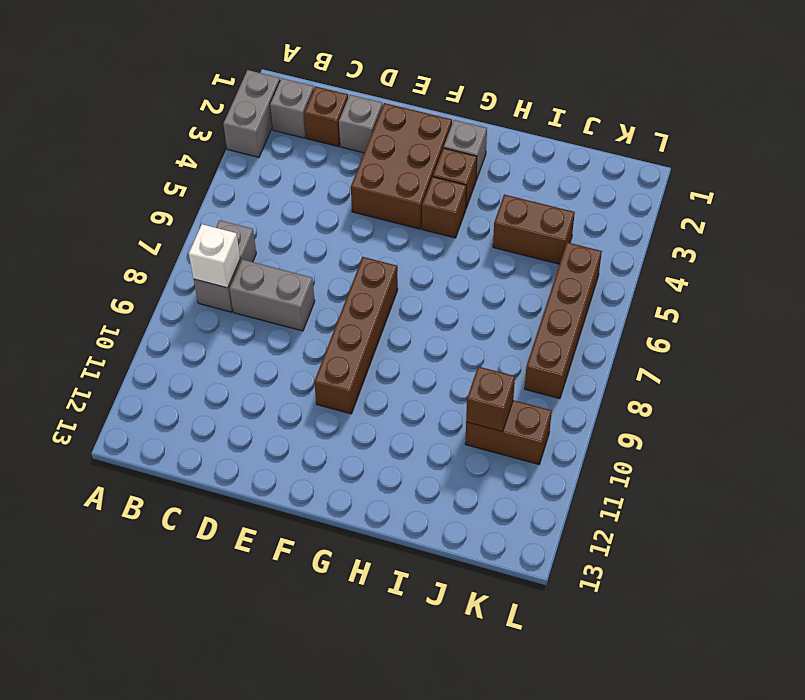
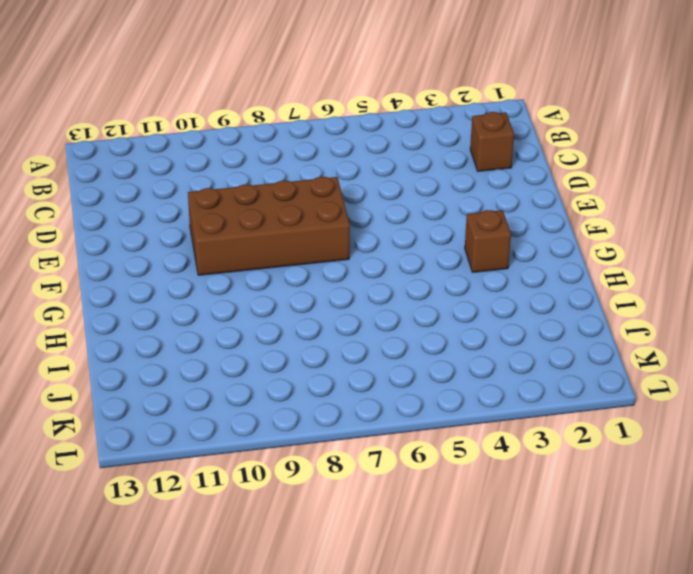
brown 2x4 brick [188,177,350,275] -> brown 1x4 brick [314,257,398,414]
none -> grey 1x2 brick [223,70,280,157]
none -> grey 1x1 brick [270,78,314,138]
none -> grey 1x2 brick [194,220,256,312]

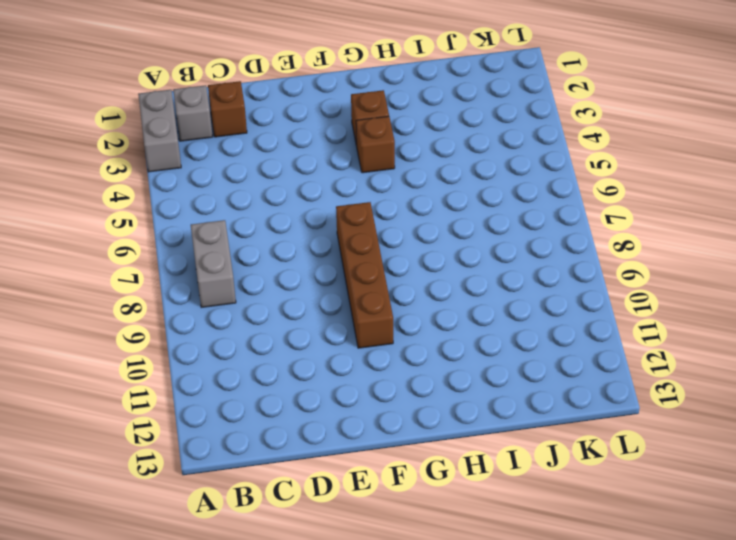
none -> grey 1x2 brick [230,259,315,331]
none -> grey 1x1 brick [339,95,383,153]
none -> brown 2x3 brick [351,103,452,229]

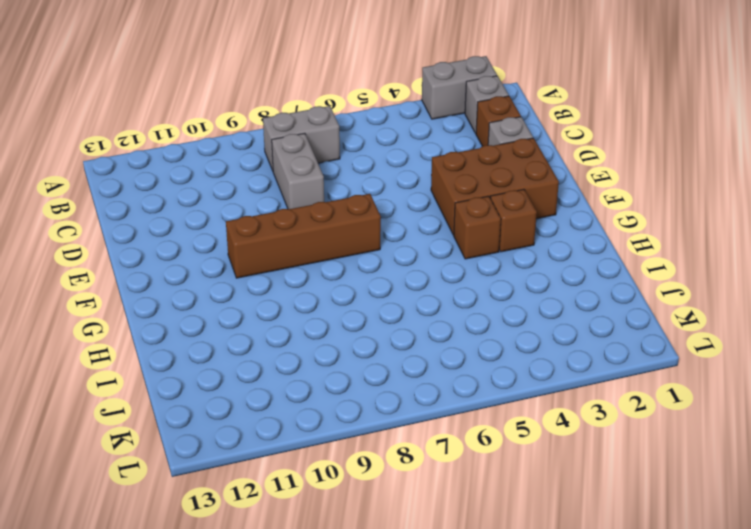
none -> grey 1x1 brick [444,120,487,180]
none -> brown 1x2 brick [493,194,575,264]
none -> brown 1x2 brick [465,400,552,464]

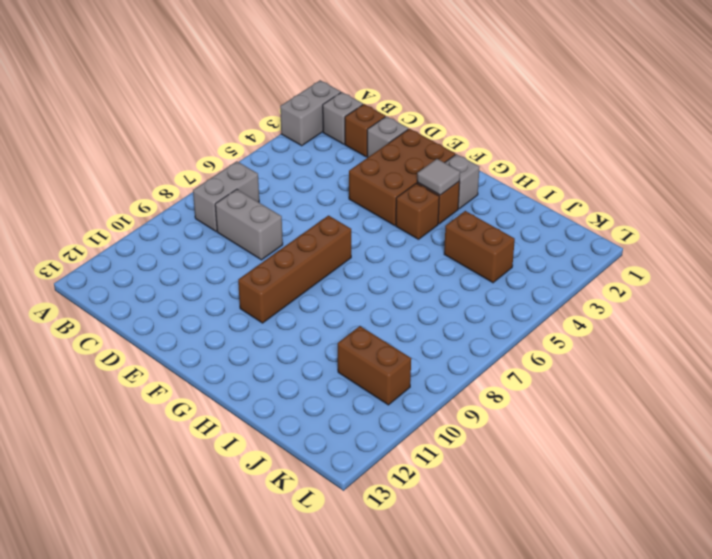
grey 1x1 tile [417,159,460,195] -> none
none -> brown 1x4 brick [525,242,602,399]
none -> white 1x1 brick [189,224,240,288]
none -> brown 1x1 brick [466,367,515,432]

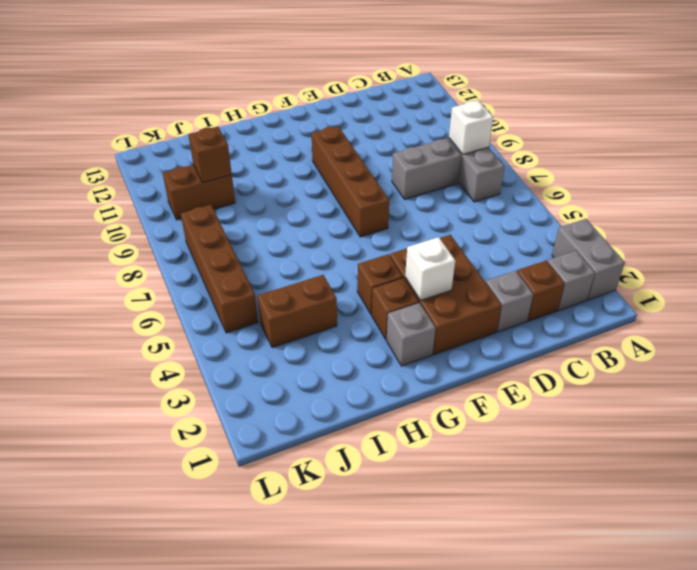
white 1x1 brick [405,237,455,301] -> none

